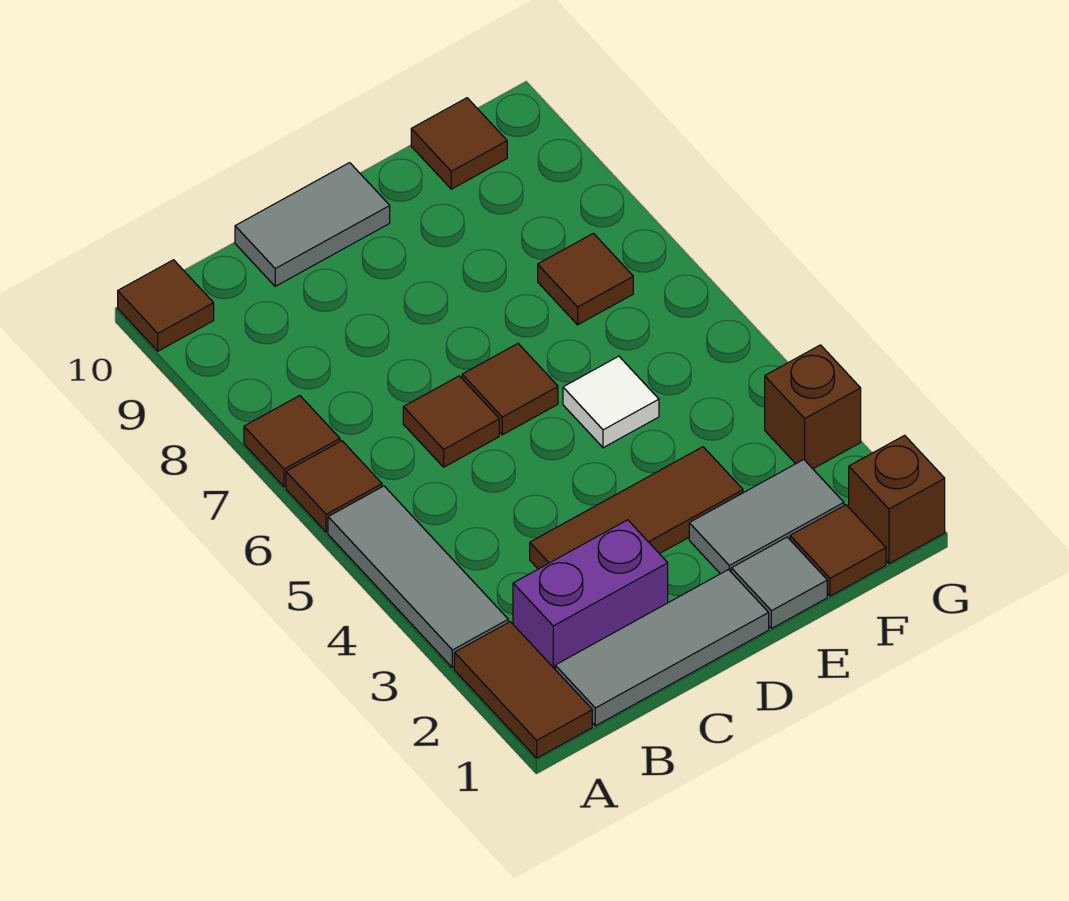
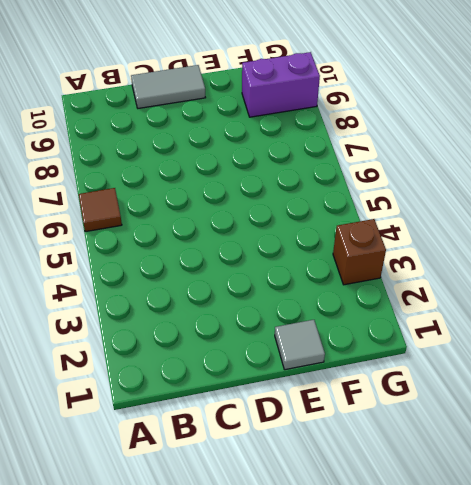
purple 1x2 brick [242,52,320,117] -> purple 1x2 brick moved to [513,520,668,669]
none -> brown 1x2 tile [454,622,592,758]
none -> grey 1x3 tile [328,486,508,668]
none -> brown 1x1 tile [244,396,340,487]

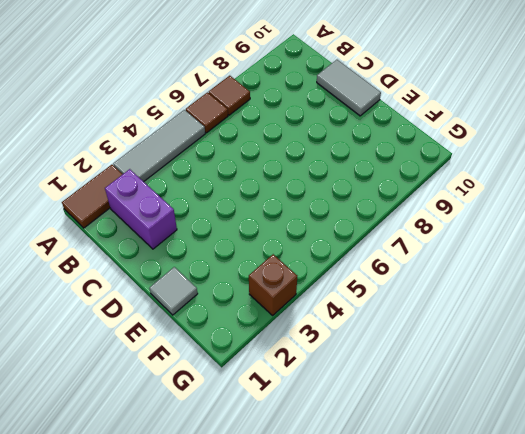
none -> brown 1x1 tile [118,260,214,351]
none -> grey 1x3 tile [555,570,769,726]
none -> brown 1x3 tile [530,447,743,569]

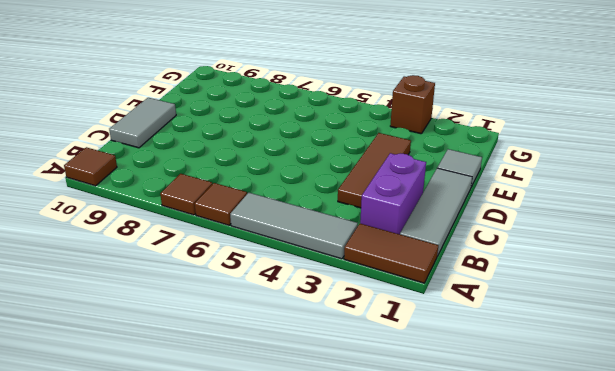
none -> brown 1x1 tile [403,376,499,467]
none -> brown 1x1 tile [462,344,558,435]
none -> grey 1x2 tile [689,460,844,574]

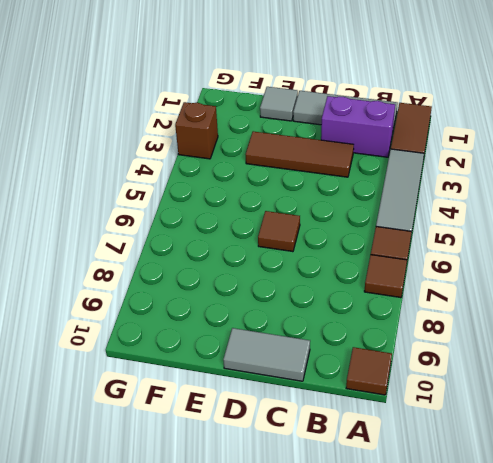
none -> brown 1x1 tile [403,376,499,467]
none -> grey 1x2 tile [689,460,844,574]
none -> white 1x1 tile [563,356,659,448]

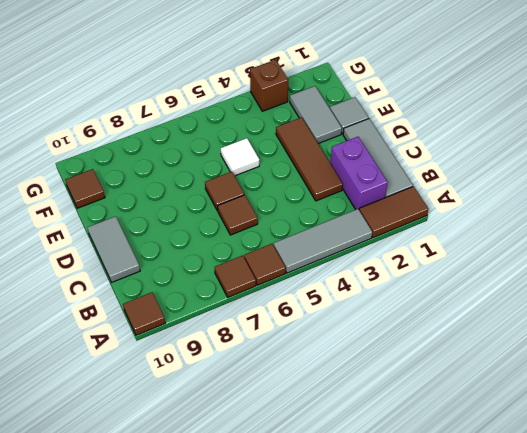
none -> brown 1x1 tile [790,505,886,596]
none -> brown 1x1 tile [538,233,633,325]
none -> brown 1x1 brick [849,435,945,564]

